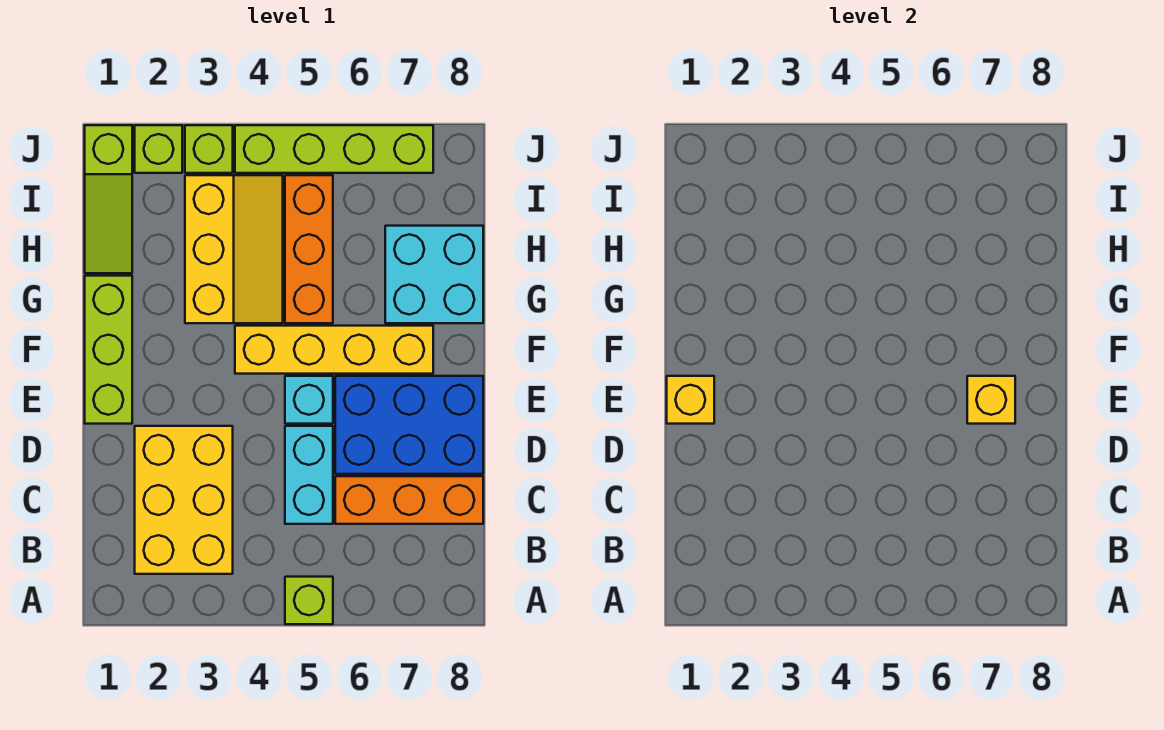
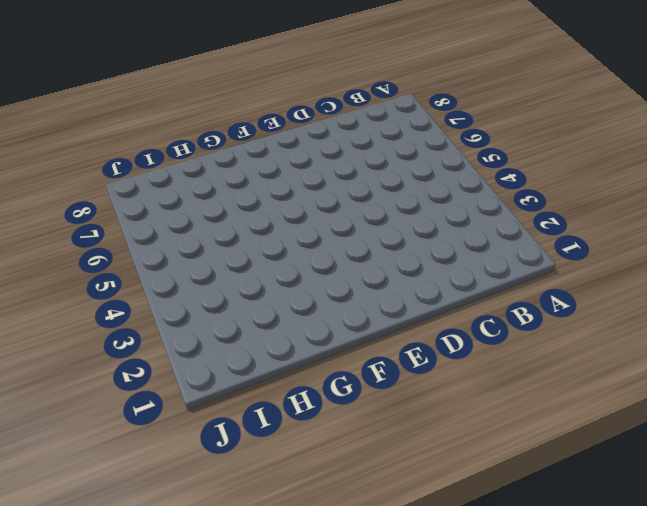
none -> lime 1x1 brick [285,577,333,624]
none -> yellow 2x3 brick [135,426,233,574]
none -> cyan 1x2 brick [285,426,333,524]

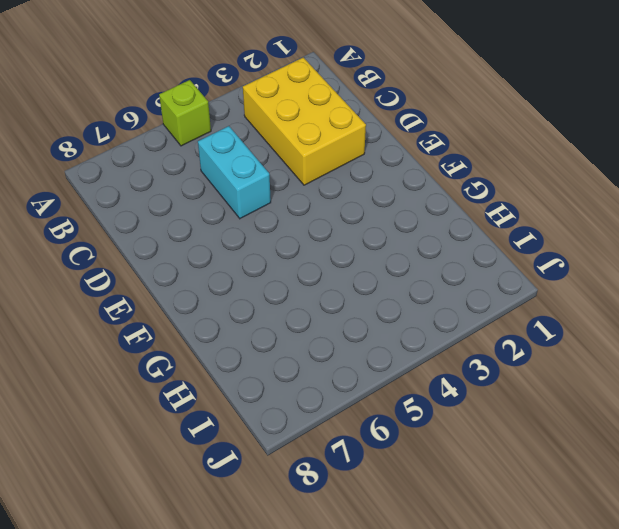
none -> orange 1x3 brick [335,476,483,524]
none -> blue 2x3 brick [335,376,483,474]
none -> lime 1x3 brick [85,276,132,424]

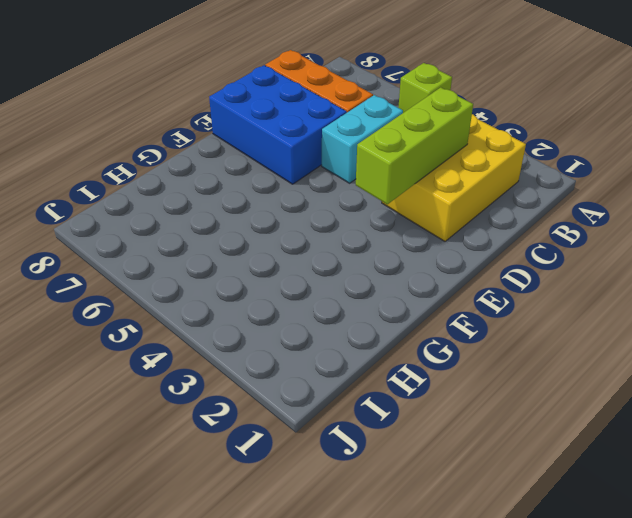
lime 1x3 brick [356,87,473,204] -> lime 1x3 brick moved to [85,276,132,424]
none -> cyan 1x1 brick [285,376,333,424]
none -> yellow 1x4 brick [235,326,433,374]
none -> yellow 2x3 slope [185,175,283,323]

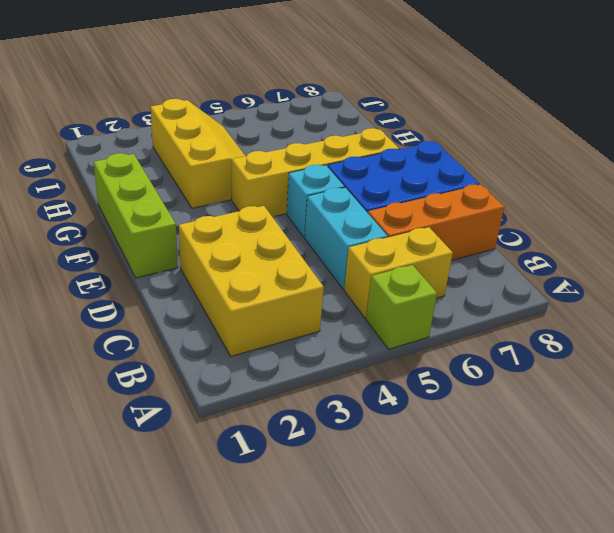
yellow 1x2 brick [344,227,453,318] -> none
none -> orange 1x3 brick [285,175,333,323]
none -> cyan 2x2 brick [385,226,483,323]
none -> lime 1x3 slope [85,125,132,273]

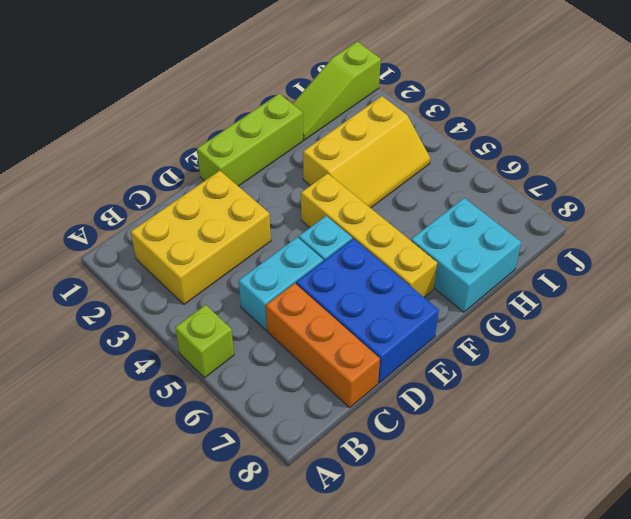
none -> orange 1x3 brick [285,175,333,323]
none -> lime 1x1 brick [135,125,182,173]
none -> lime 1x1 brick [185,125,233,173]

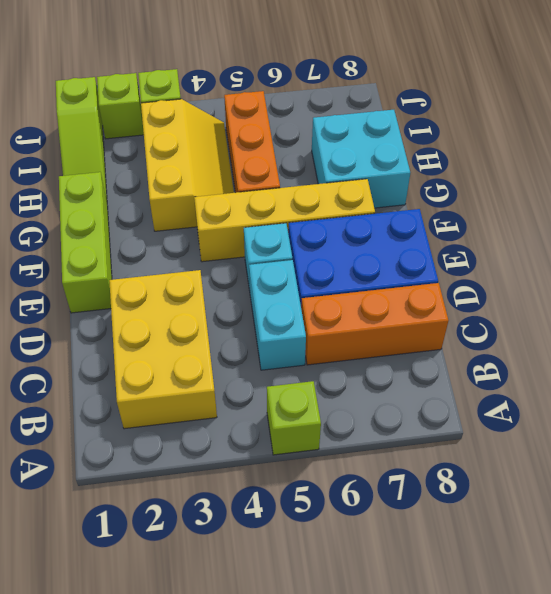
none -> lime 1x4 brick [235,125,433,173]
none -> yellow 1x1 brick [667,376,714,424]
none -> yellow 1x1 brick [967,376,1015,424]

